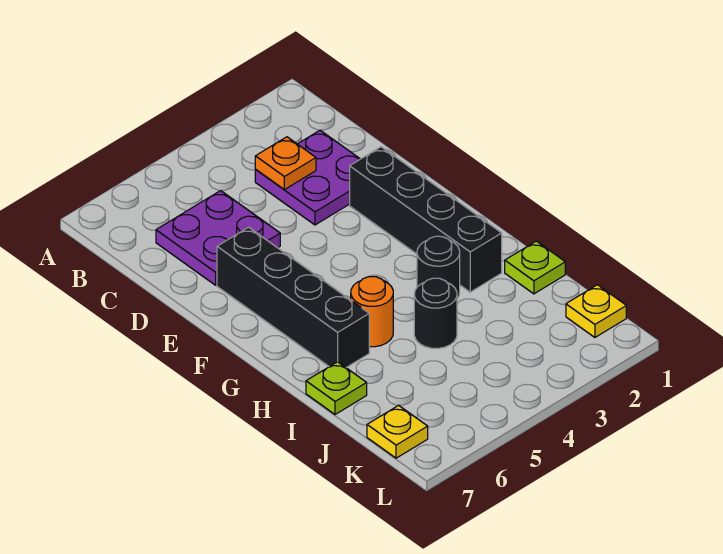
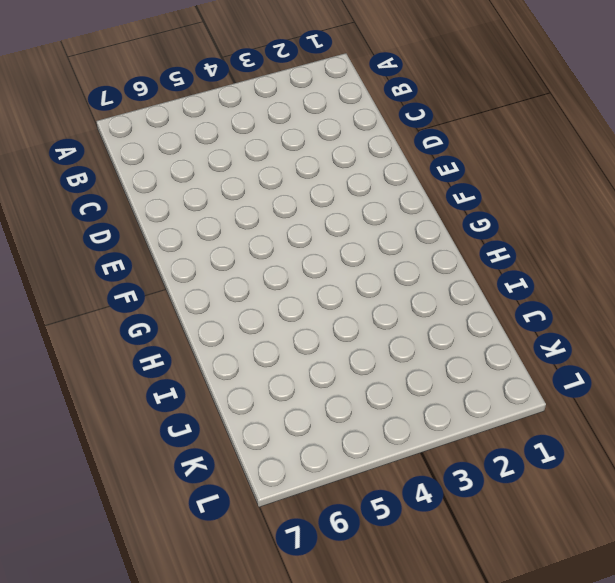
none -> purple 2x2 plate [255,130,360,225]
none -> purple 2x2 plate [156,191,280,285]
none -> black 1x4 brick [350,147,502,292]

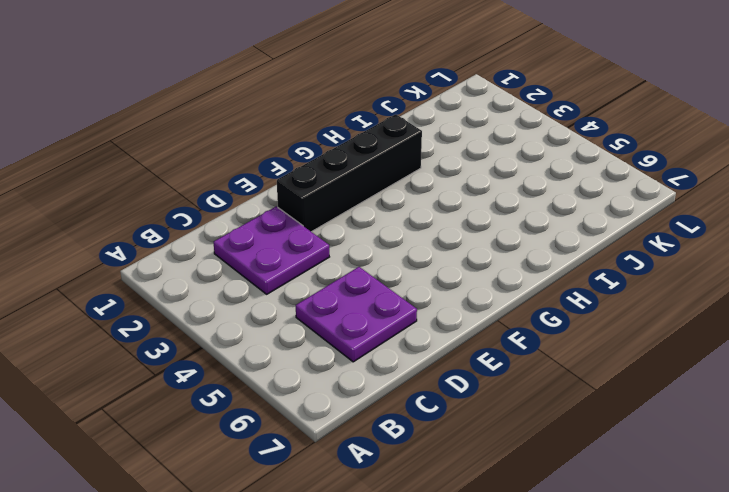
none -> black 1x4 brick [217,227,369,367]
none -> black 1x1 round brick [417,236,460,299]
none -> orange 1x1 round brick [351,277,393,347]

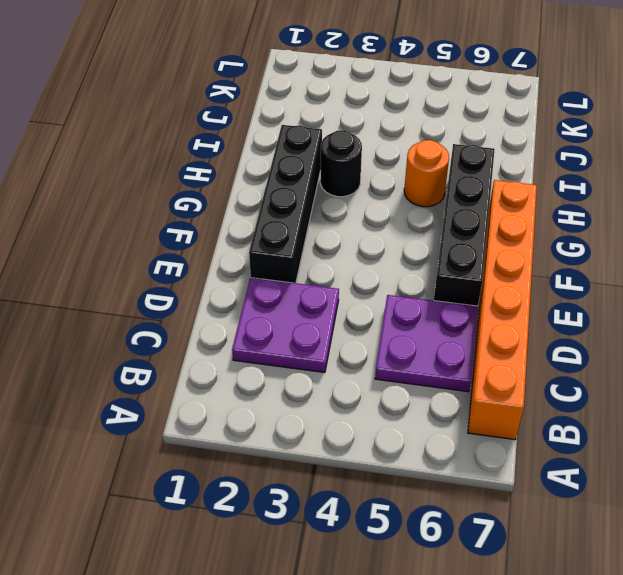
orange 1x6 brick [468,180,537,440] -> none
none -> lime 1x1 plate [505,241,565,294]
none -> black 1x1 round brick [414,278,457,348]
none -> lime 1x1 plate [306,362,367,414]

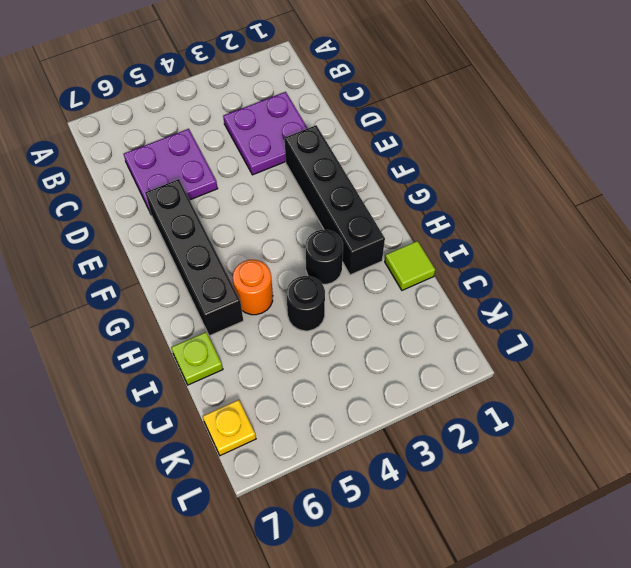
lime 1x1 tile [385,241,435,290] -> lime 1x1 plate [505,241,565,294]
none -> yellow 1x1 plate [566,285,626,337]
none -> orange 1x1 plate [255,137,316,190]

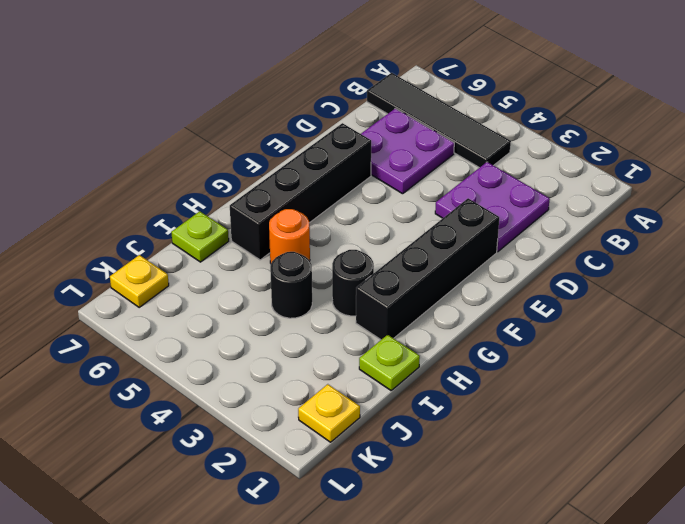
black 1x4 tile [367,73,511,168] -> none
none -> orange 1x1 plate [255,137,316,190]

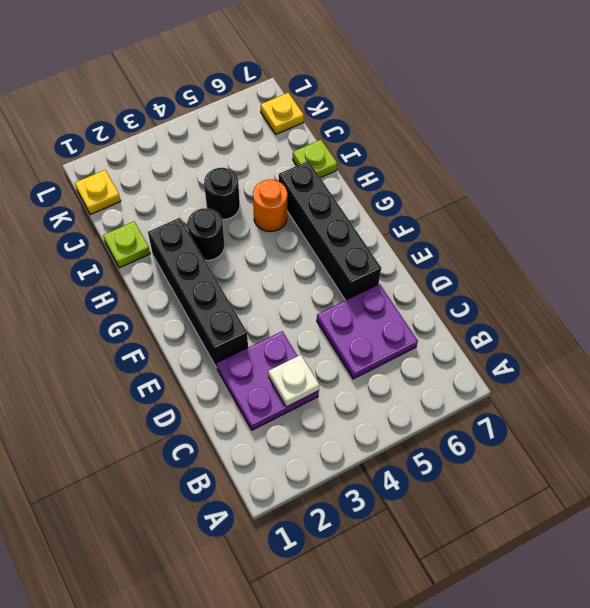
white 1x1 plate [268,355,319,407] -> orange 1x1 plate [255,137,316,190]

